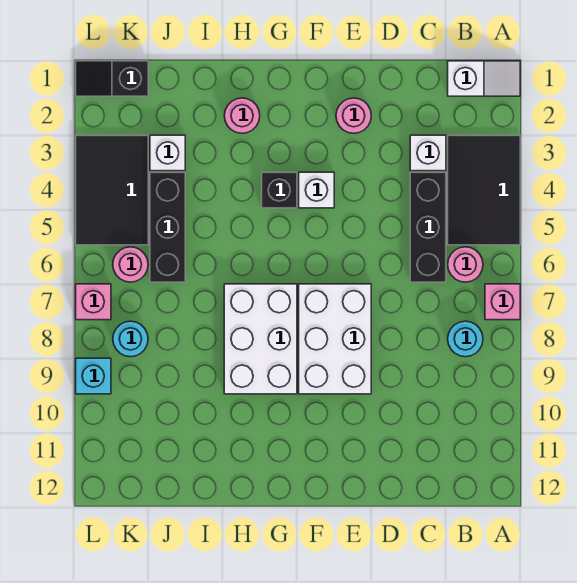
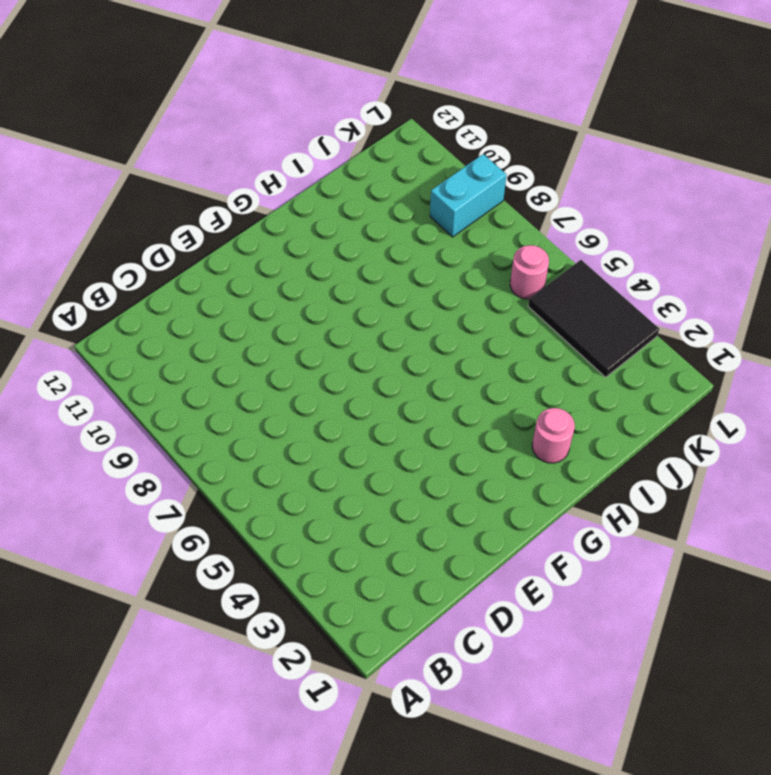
cyan 1x2 brick [430,154,506,237] -> cyan 1x1 brick [76,358,111,394]
none -> white 1x2 slope [448,61,520,96]
none -> black 2x3 tile [448,135,520,245]
none -> pink 1x1 brick [485,284,520,320]

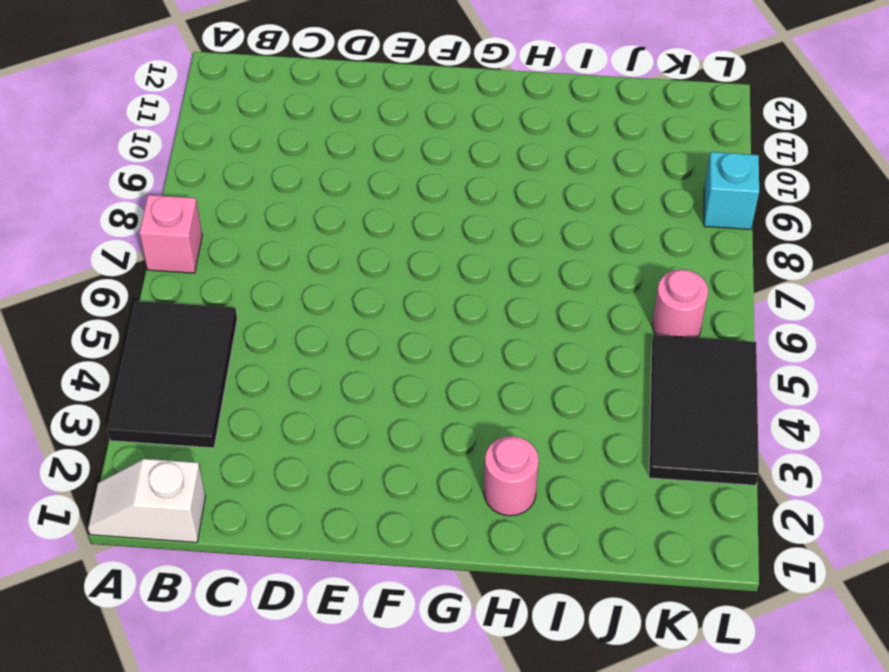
none -> pink 1x1 round brick [448,247,483,282]
none -> cyan 1x1 round brick [448,321,483,357]
none -> white 1x1 brick [410,135,446,171]

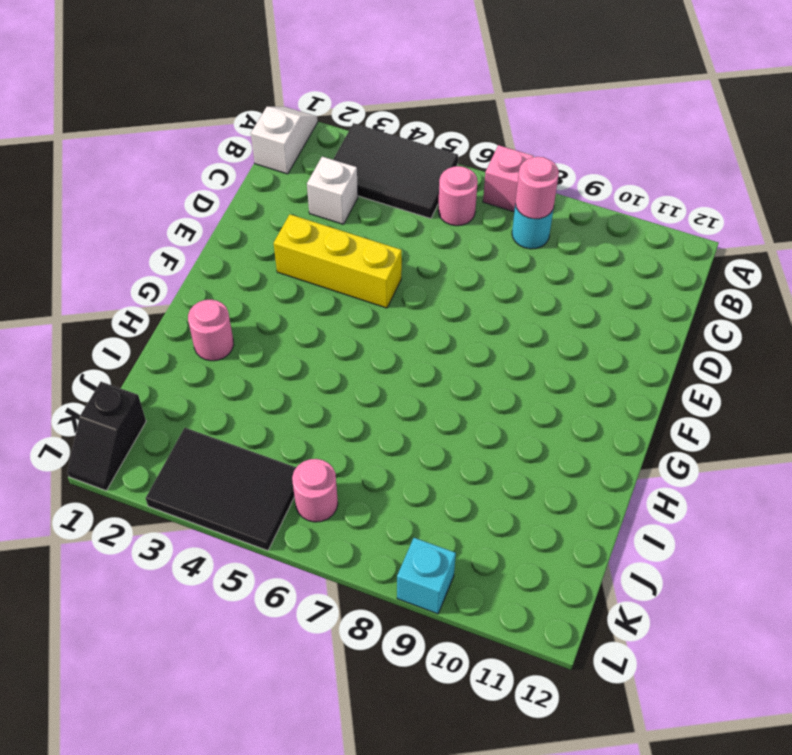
pink 1x1 round brick [515,157,559,219] -> pink 1x1 round brick moved to [336,98,371,133]
yellow 1x3 brick [274,214,402,308] -> none
none -> black 1x3 brick [410,172,446,282]
none -> white 2x3 brick [299,284,371,394]
none -> white 1x1 brick [299,172,334,208]

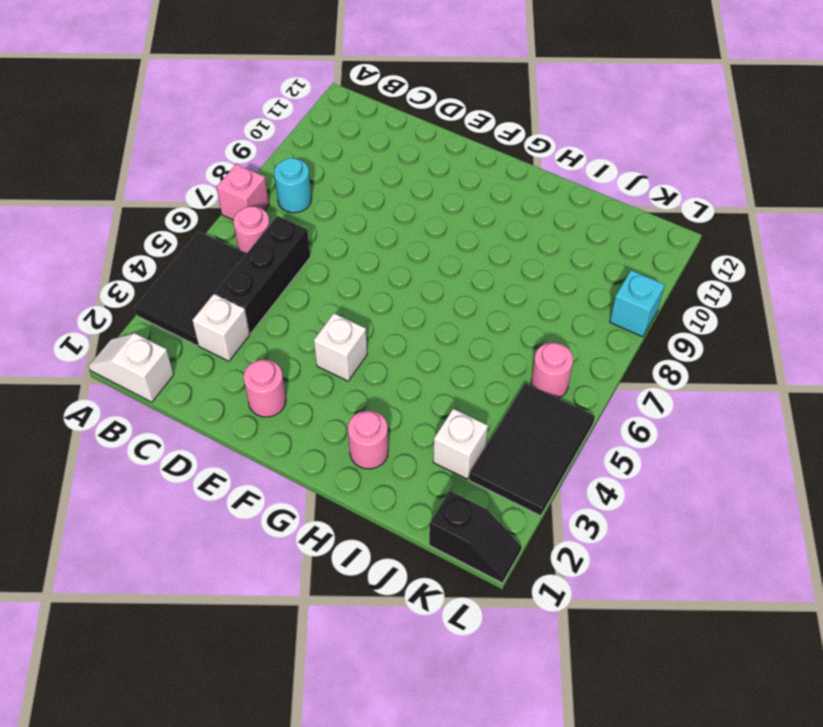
none -> white 2x3 brick [299,284,371,394]
none -> black 1x1 brick [262,172,297,208]
none -> white 2x3 brick [224,284,297,394]

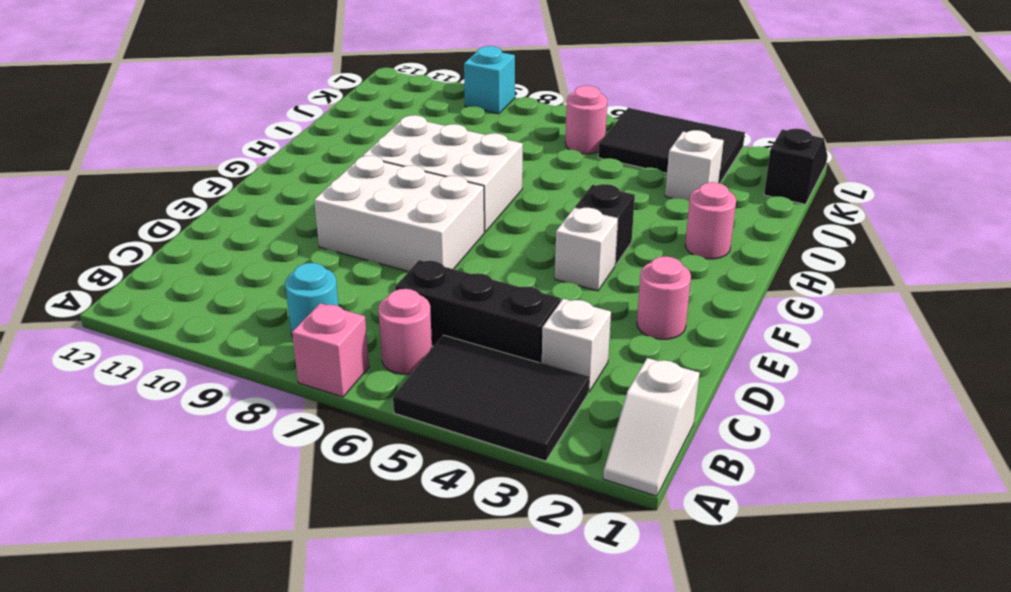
none -> black 1x3 brick [150,172,185,282]
none -> cyan 1x1 round brick [113,321,148,357]
none -> pink 1x1 brick [76,284,111,320]

